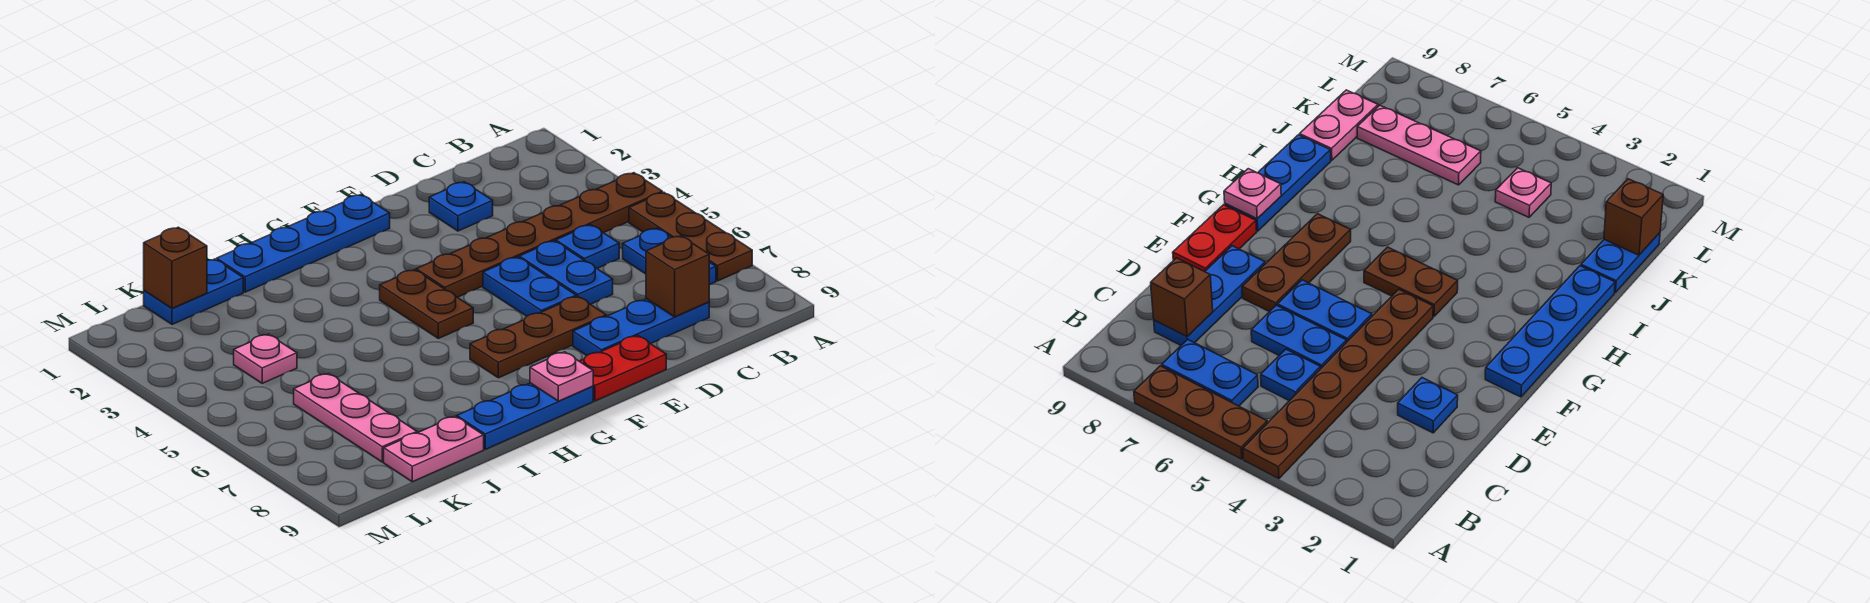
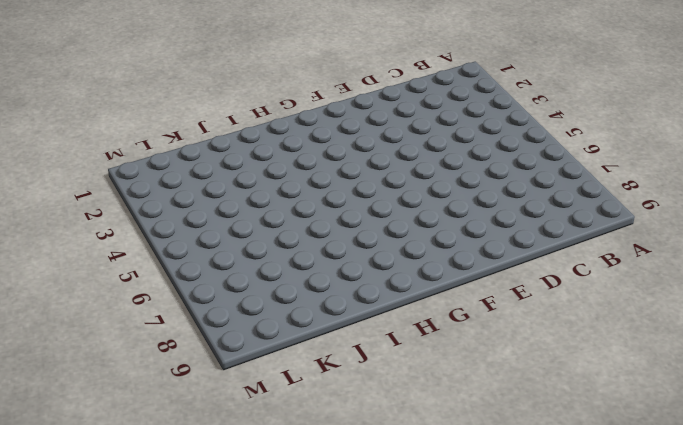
none -> brown 1x6 plate [416,173,662,297]
none -> brown 1x3 plate [629,192,752,281]
none -> blue 1x2 plate [623,228,716,285]

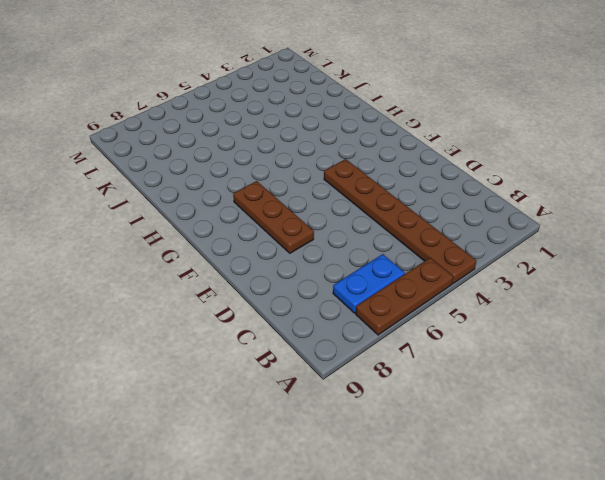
none -> blue 1x1 plate [556,225,619,268]
none -> blue 1x3 plate [573,299,709,356]
none -> blue 1x1 plate [429,182,493,231]

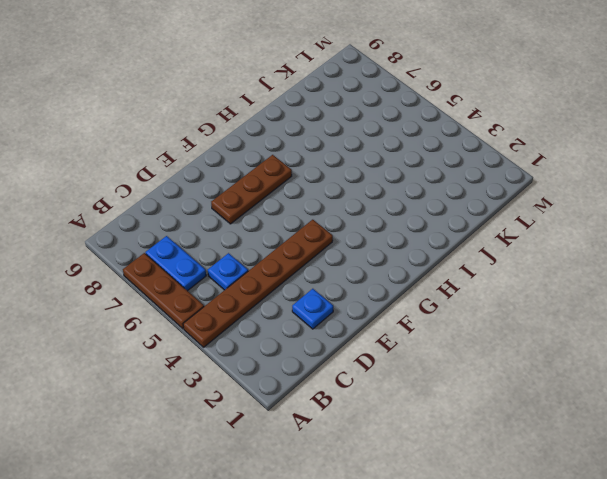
none -> blue 1x3 plate [573,299,709,356]
none -> blue 1x2 plate [519,241,613,304]
none -> blue 1x2 plate [483,257,576,316]

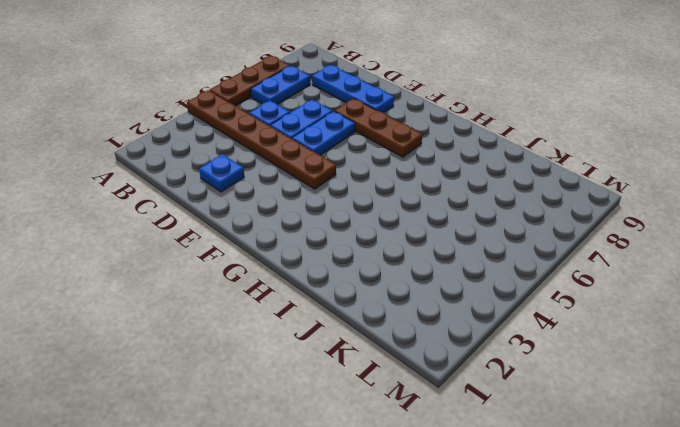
none -> red 1x2 plate [580,336,666,401]
none -> blue 1x4 plate [217,195,390,292]
none -> brown 1x2 plate [380,270,473,338]

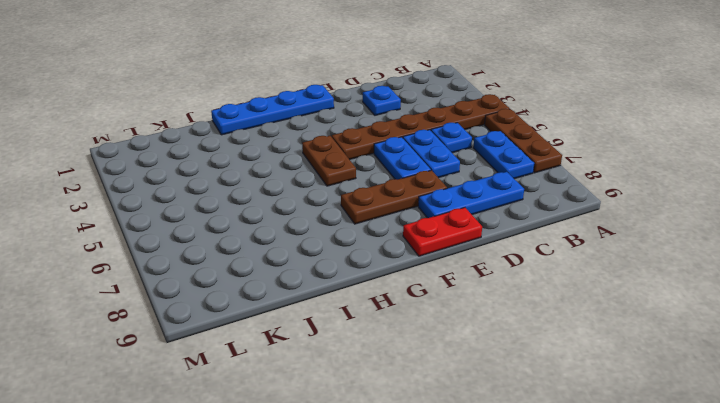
none -> blue 1x3 plate [457,383,593,449]
none -> blue 1x2 plate [144,259,243,325]
none -> pink 1x2 plate [384,416,484,482]

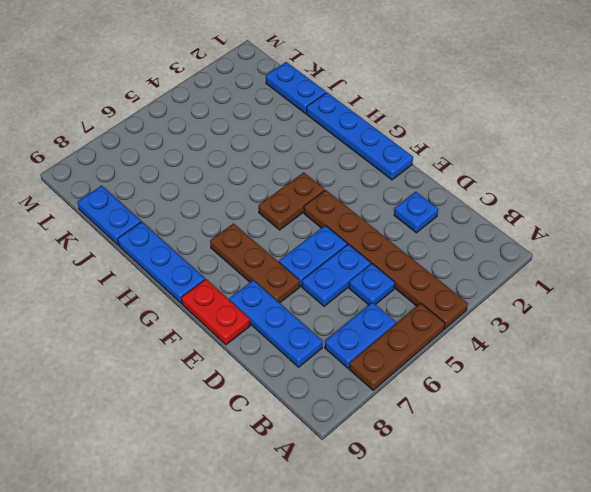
blue 1x2 plate [78,186,141,245] -> pink 1x2 plate [384,416,484,482]
none -> pink 1x1 plate [234,334,297,383]
none -> pink 1x3 plate [294,374,417,462]
none -> brown 1x1 brick [646,236,709,317]

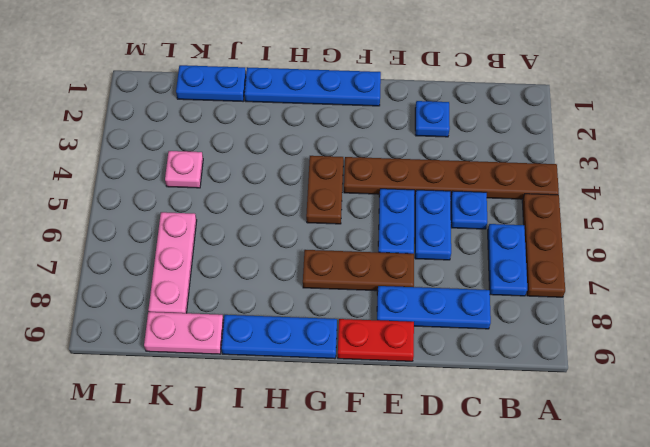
none -> brown 1x1 brick [646,236,709,317]
none -> pink 1x1 plate [530,352,593,401]
none -> brown 1x1 brick [144,227,207,309]

